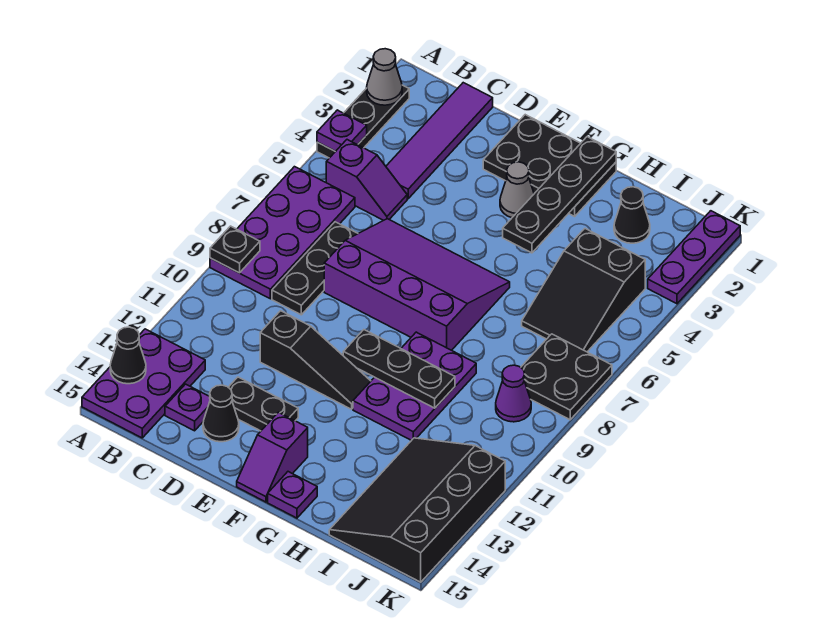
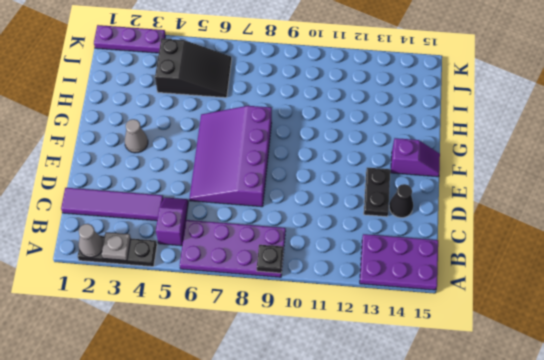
grey 1x1 plate [102,232,131,260] -> none
none -> black 1x3 plate [272,222,358,315]
none -> purple 1x1 plate [165,384,210,431]
none -> black 1x3 slope [260,311,371,409]

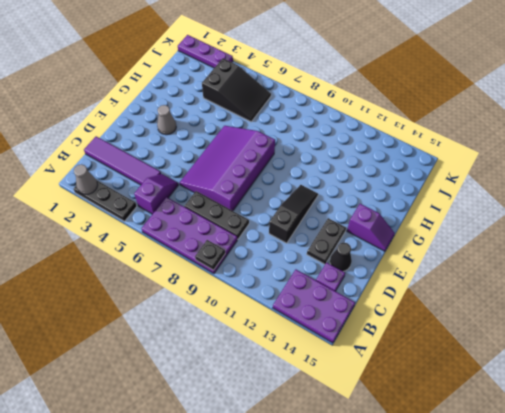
none -> black 2x3 plate [483,115,616,216]
none -> purple 2x3 plate [353,332,476,440]
none -> purple 1x1 plate [268,472,317,518]

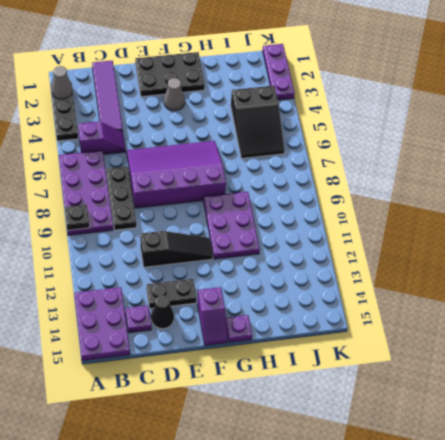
none -> black 1x1 cone [614,187,650,243]
none -> black 3x4 slope [329,438,505,582]
none -> black 2x2 plate [521,334,612,420]

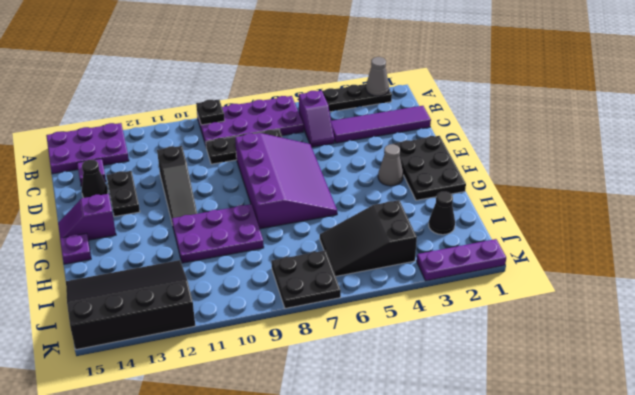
none -> purple 1x1 cone [496,365,531,422]
none -> purple 1x1 plate [317,110,367,151]
none -> black 1x1 cone [110,327,146,384]

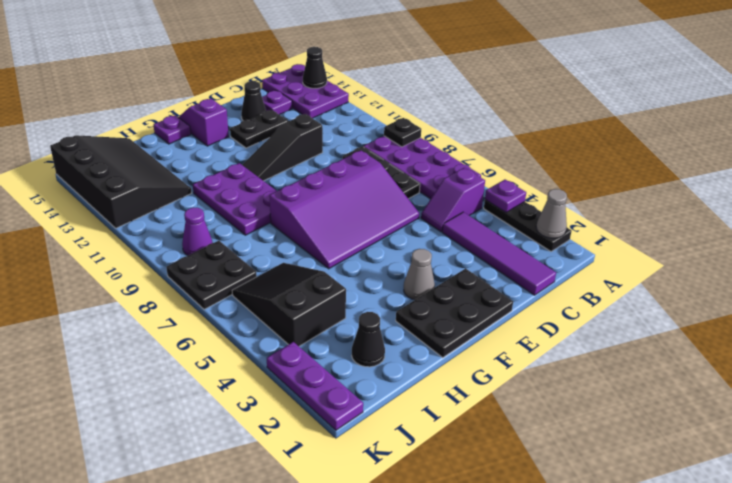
none -> black 1x3 plate [343,330,455,408]
none -> black 1x4 plate [503,137,616,253]

